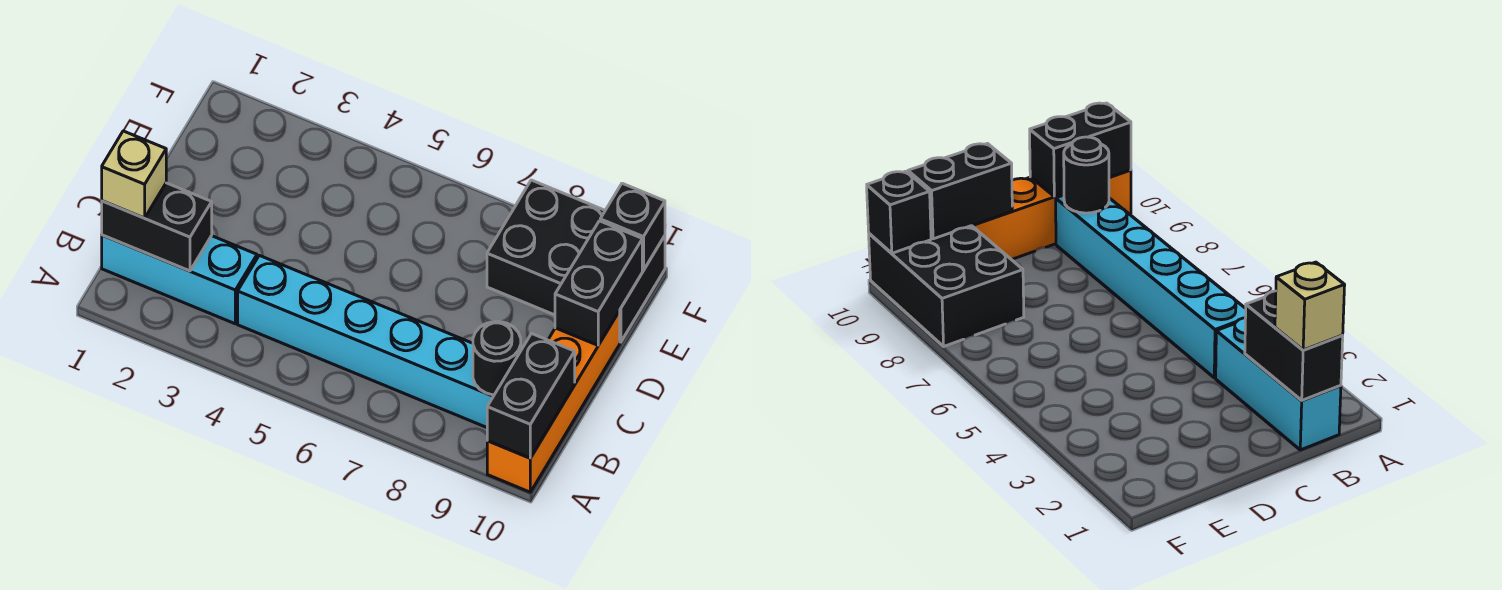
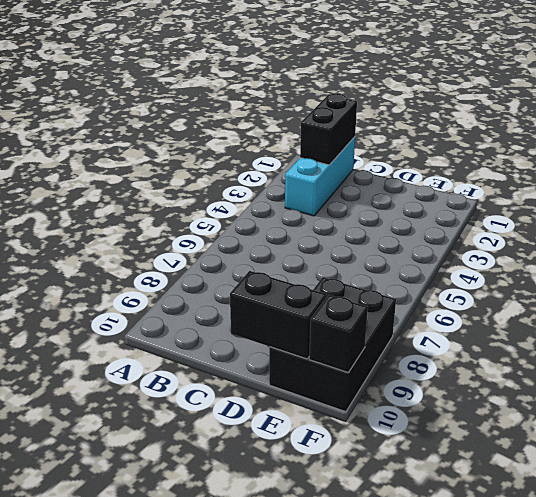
none -> orange 1x4 brick [487,311,620,492]
none -> cyan 1x6 brick [238,255,494,427]

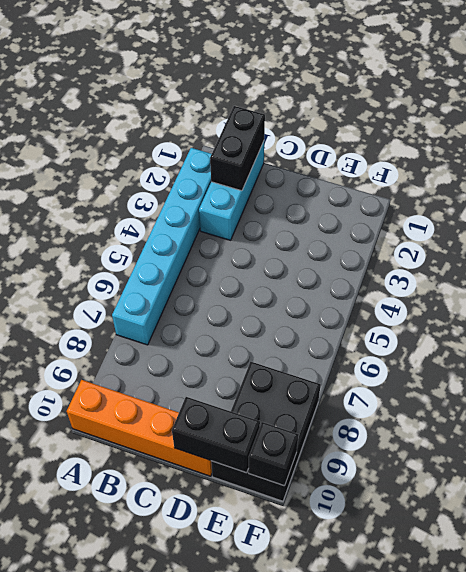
cyan 1x6 brick [112,148,211,345] -> cyan 1x6 brick moved to [238,255,494,427]
none -> black 1x2 brick [487,334,575,458]
none -> black 1x1 round brick [473,322,521,395]

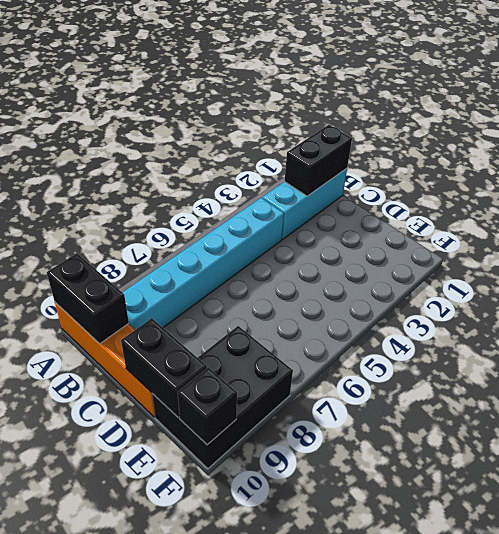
none -> black 1x1 round brick [473,322,521,395]
none -> tan 1x1 brick [102,131,166,218]

